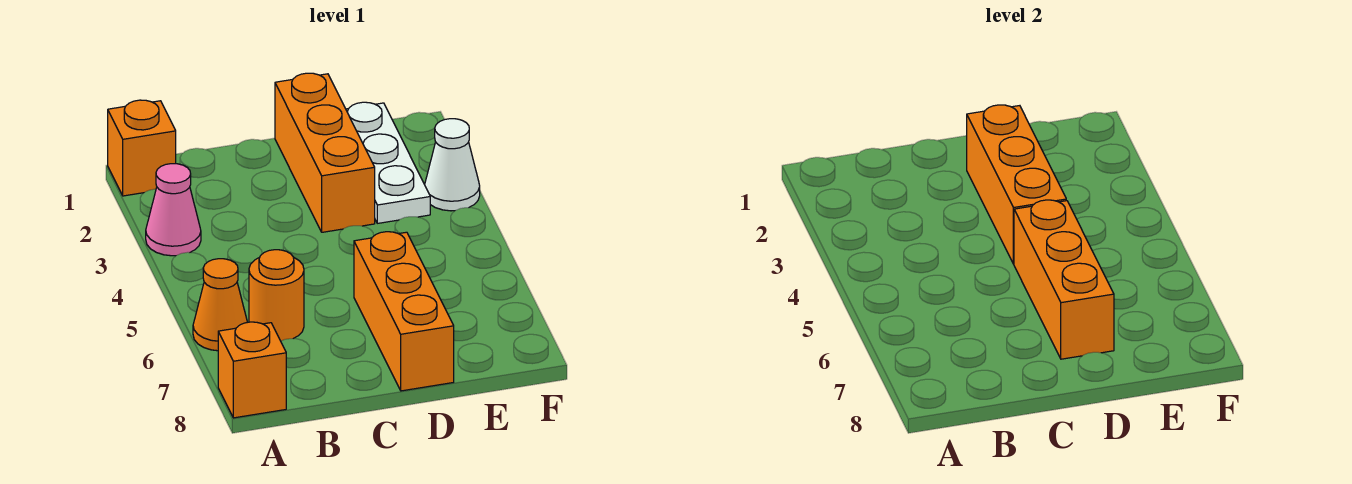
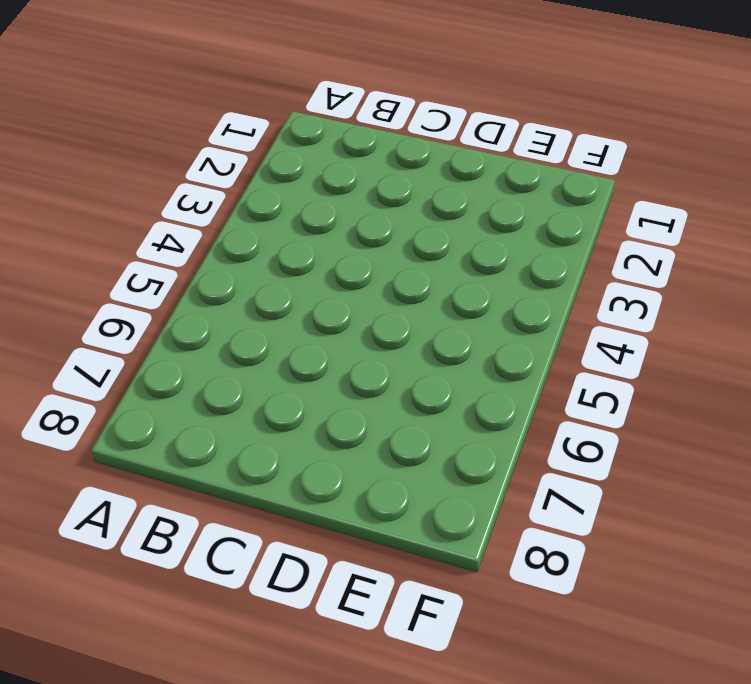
none -> orange 1x1 brick [108,100,176,196]
none -> pink 1x1 cone [146,164,201,256]

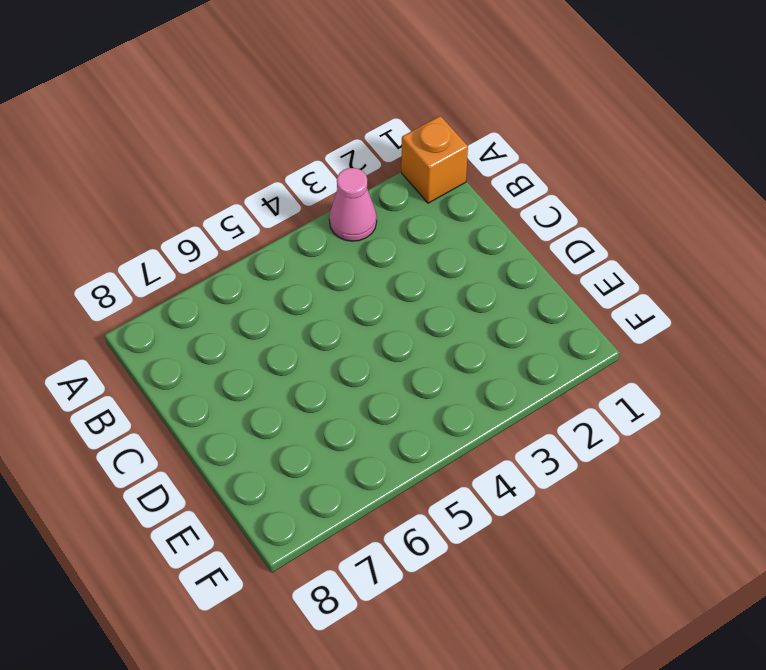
none -> orange 1x1 cone [193,259,247,351]
none -> orange 1x1 brick [218,322,286,418]

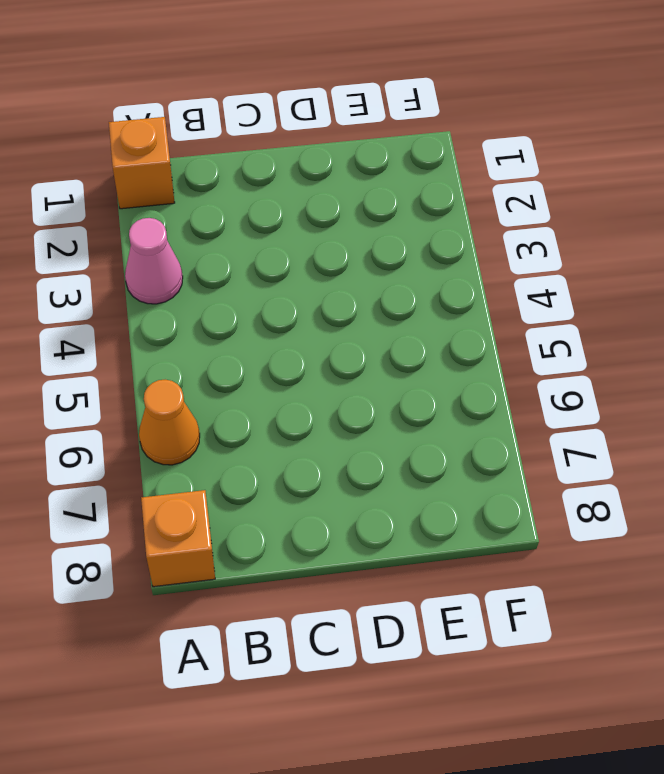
none -> orange 1x1 round brick [249,250,304,341]
none -> orange 1x3 brick [275,73,375,232]

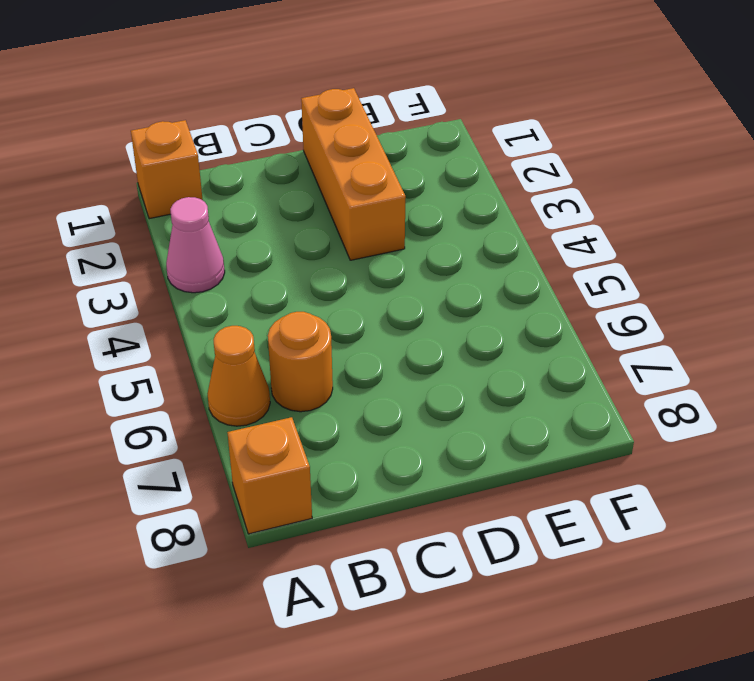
none -> orange 1x3 brick [354,232,454,391]
none -> white 1x3 plate [346,102,430,223]

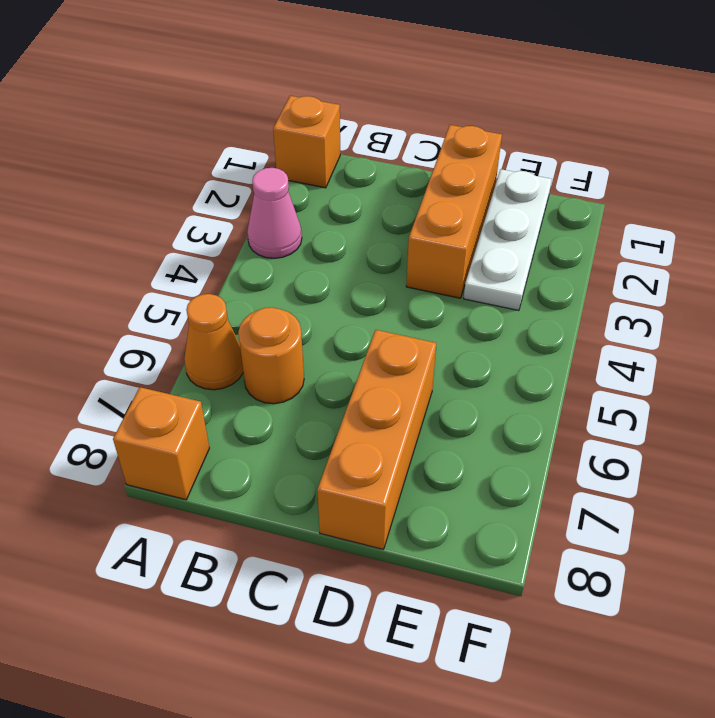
none -> white 1x1 cone [425,119,480,211]
none -> orange 1x3 brick [967,105,1066,264]

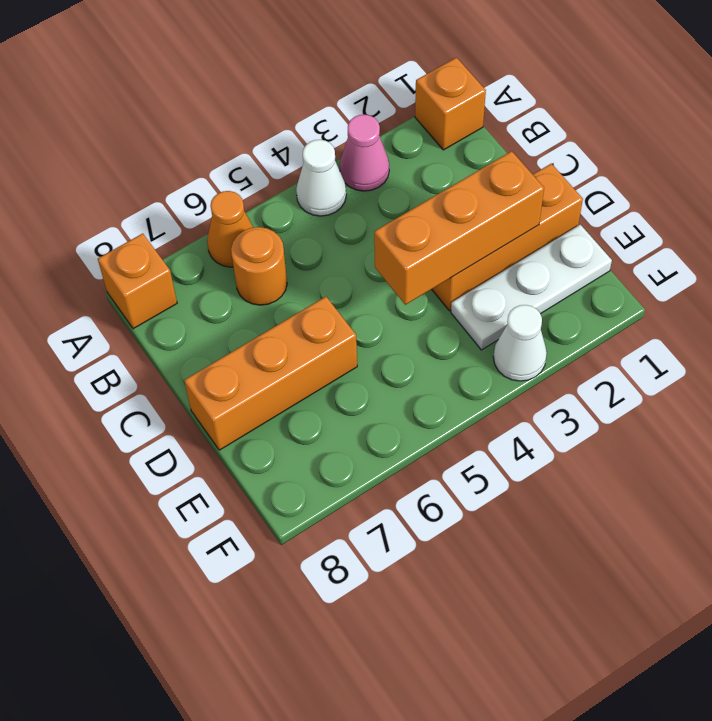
white 1x1 cone [296,140,346,216] -> none
none -> orange 1x3 brick [1014,200,1114,359]

